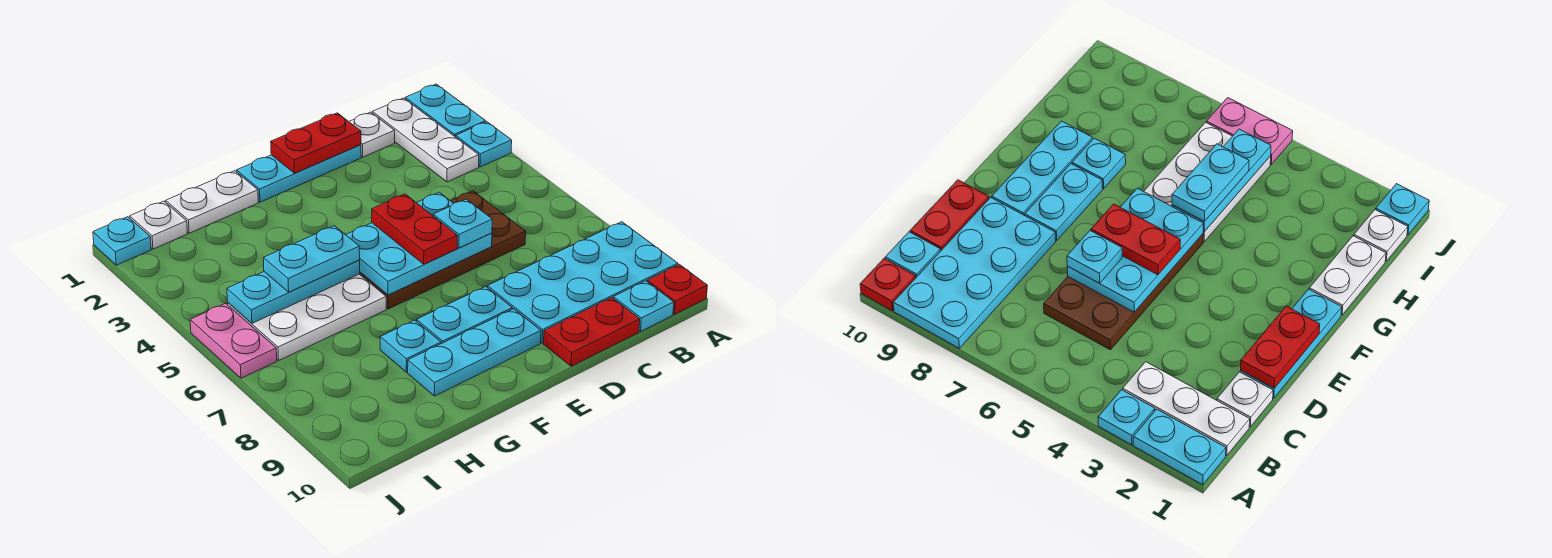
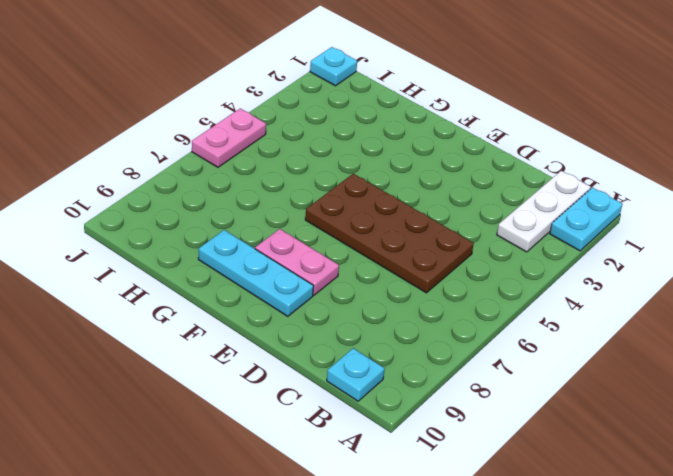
pink 1x2 plate [255,229,339,295] -> cyan 1x2 plate [417,286,512,344]
none -> cyan 1x1 plate [456,122,512,167]
none -> cyan 2x4 plate [487,222,678,343]
none -> red 1x1 plate [647,264,707,314]

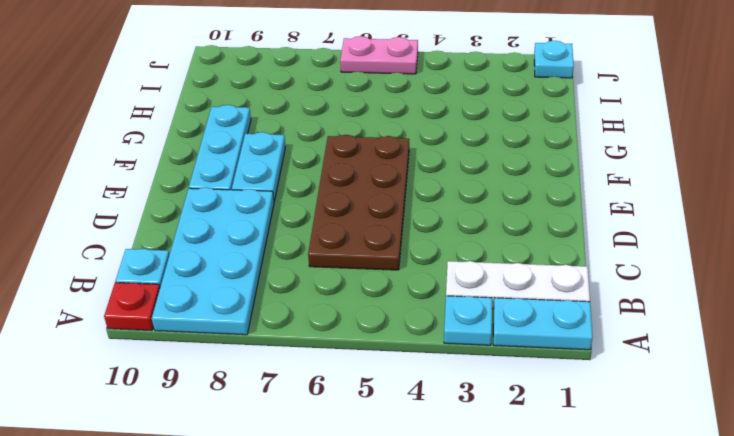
none -> white 1x1 plate [349,112,395,157]
none -> red 1x2 plate [544,298,640,366]
none -> cyan 1x3 plate [237,145,361,202]

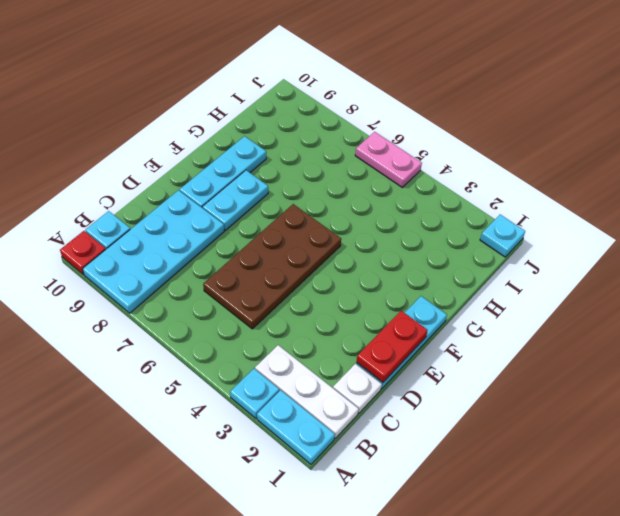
none -> red 1x2 plate [544,298,640,366]
none -> white 1x2 plate [166,171,258,233]
none -> white 2x3 plate [228,274,386,360]

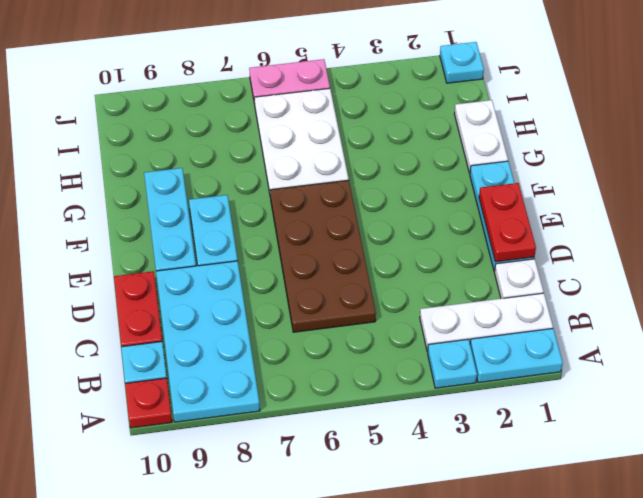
none -> cyan 1x1 plate [380,320,441,372]
none -> white 1x1 plate [130,201,187,249]
none -> cyan 2x3 plate [346,192,492,295]

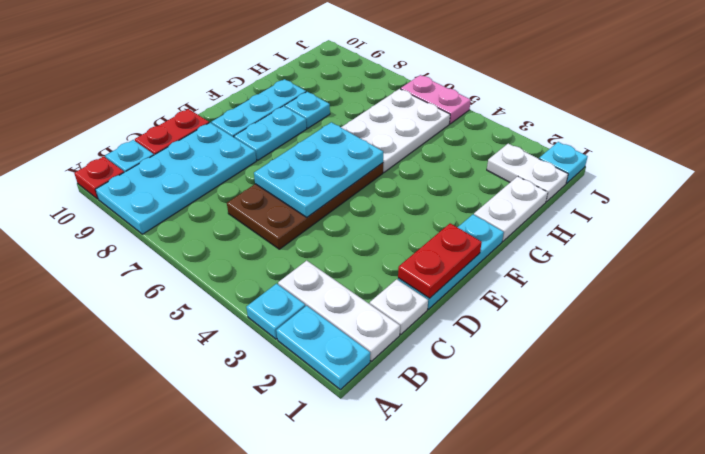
white 1x2 plate [487,144,568,202] -> white 1x1 plate [130,201,187,249]
none -> cyan 1x3 plate [227,260,360,323]
none -> cyan 1x1 plate [433,199,492,248]
none -> red 1x2 plate [372,194,458,264]

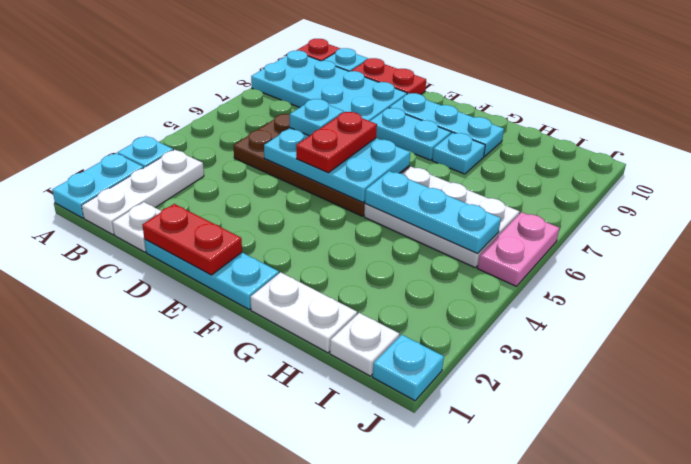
none -> cyan 1x2 plate [263,226,360,292]

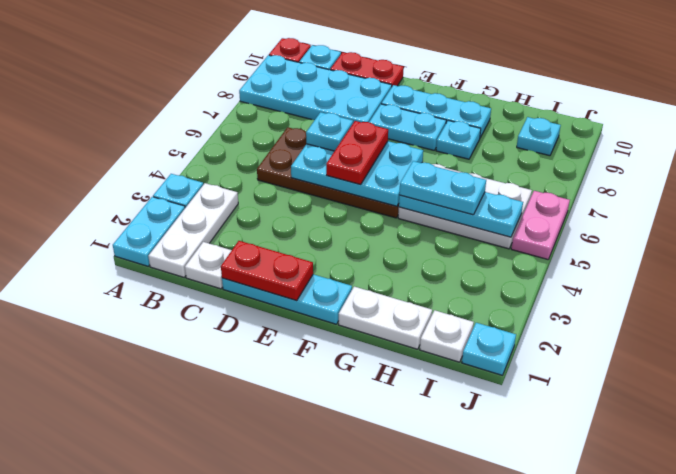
cyan 1x1 plate [517,117,561,156] -> none

